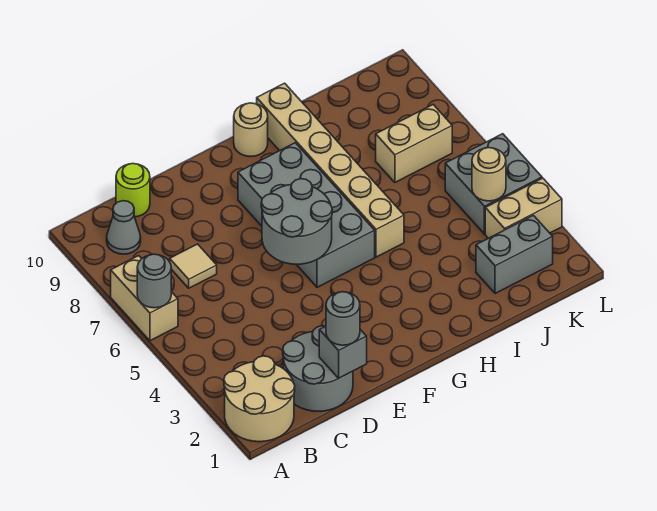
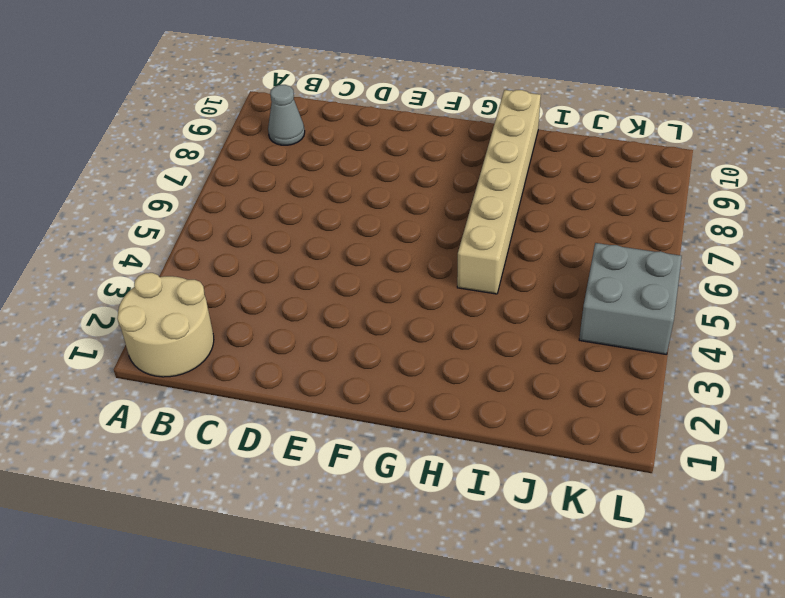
none -> tan 1x2 brick [111,256,178,341]
none -> grey 2x2 round brick [283,326,353,411]
none -> tan 1x1 tile [170,244,217,288]

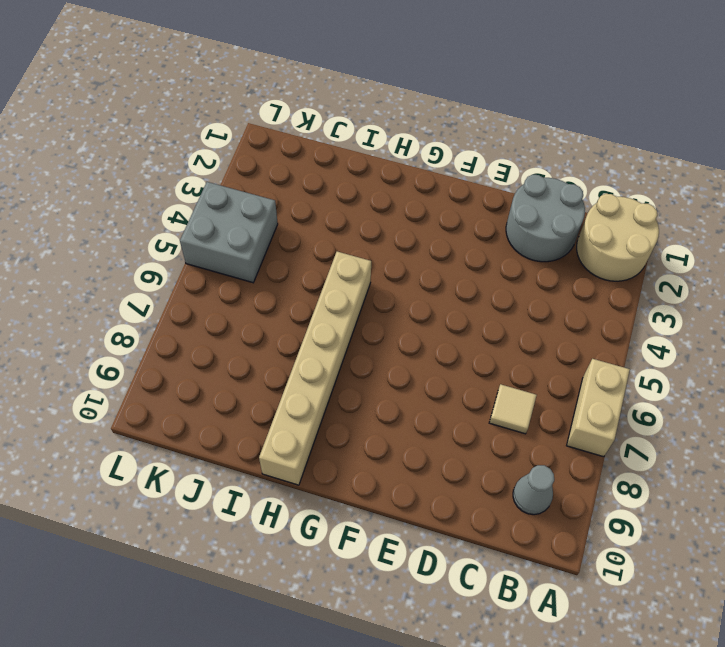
none -> lime 1x1 round brick [116,163,150,217]
none -> grey 2x4 brick [238,143,375,287]
none -> tan 1x1 round brick [234,103,268,157]

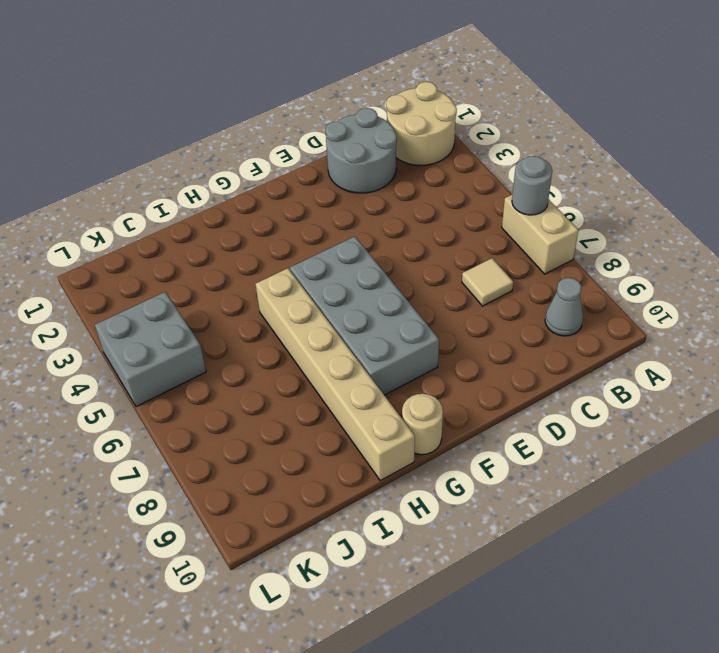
none -> lime 1x1 round brick [116,163,150,217]
none -> grey 1x2 brick [476,215,553,294]
none -> tan 1x2 brick [376,105,452,182]

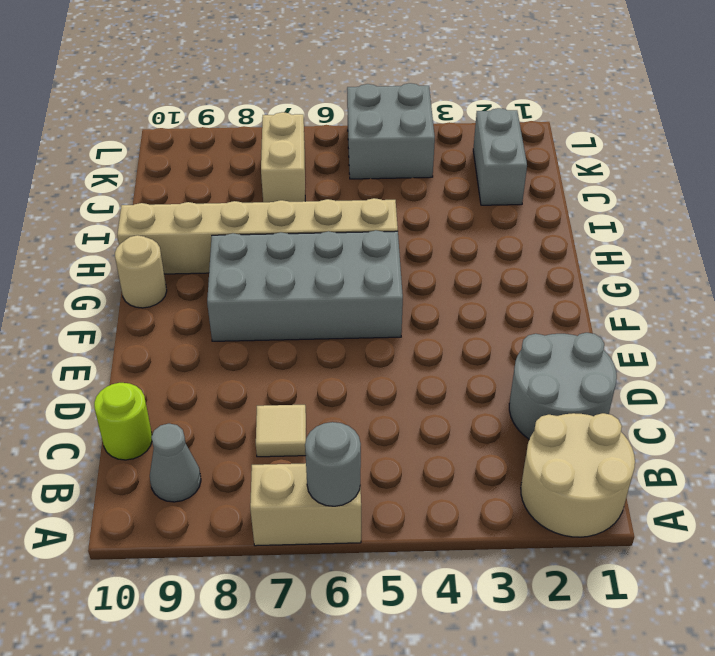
none -> tan 1x2 brick [485,178,562,238]
none -> grey 1x1 brick [319,326,367,378]
none -> grey 2x2 round brick [261,179,332,264]

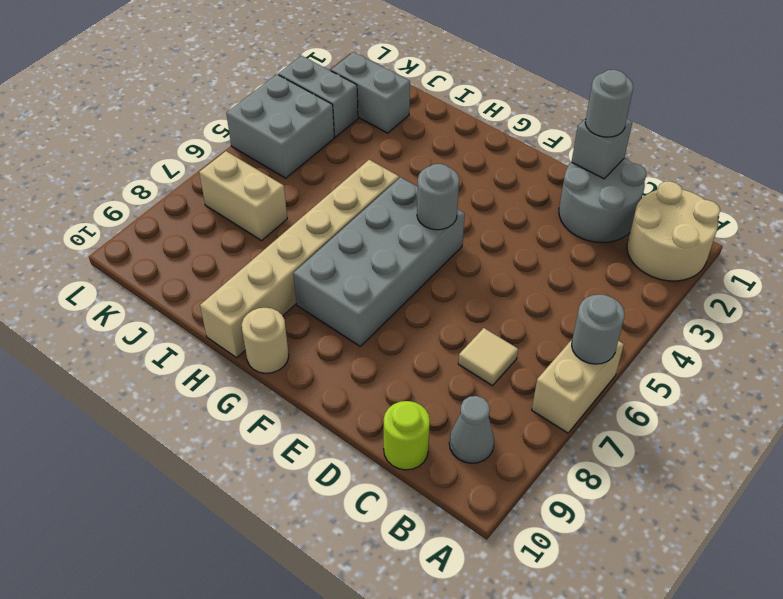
grey 1x1 round brick [417,164,459,230] -> grey 2x2 round brick [261,179,332,264]
grey 1x2 brick [278,56,358,137] -> tan 1x2 brick [485,178,562,238]
none -> tan 1x1 round brick [472,148,506,201]

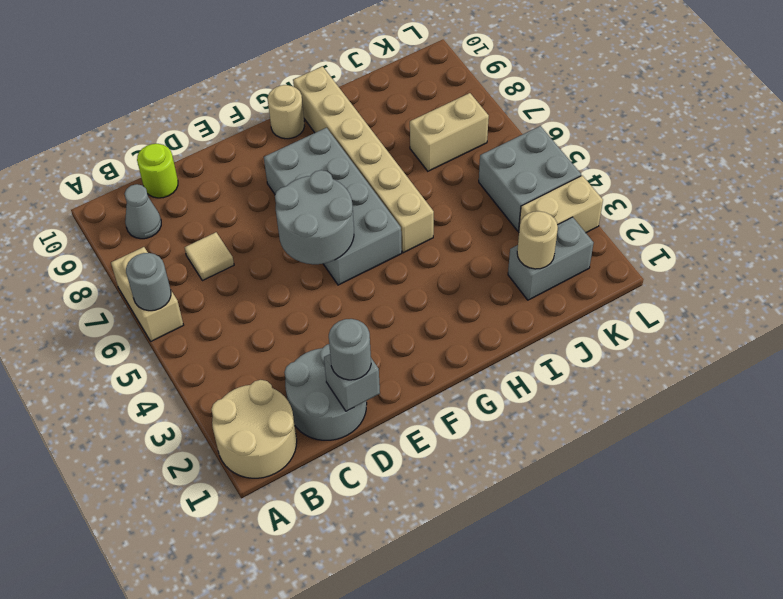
tan 1x1 round brick [517,211,558,269] -> tan 1x1 round brick moved to [472,148,506,201]

